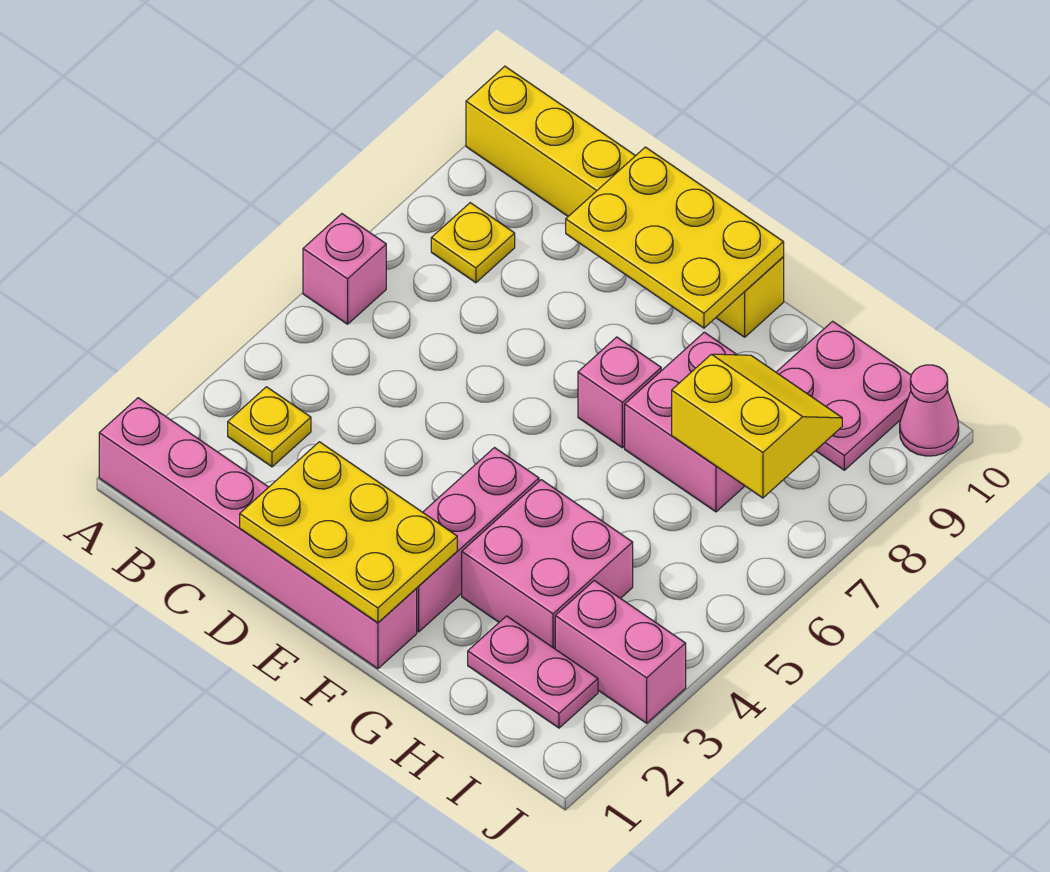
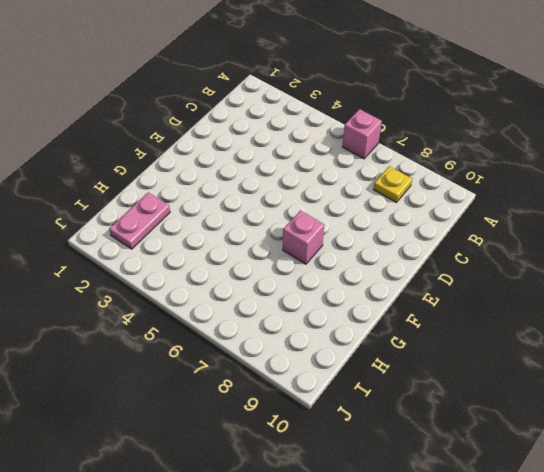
none -> pink 1x6 brick [99,398,417,669]
none -> yellow 1x6 brick [466,66,784,337]
none -> yellow 1x1 plate [228,387,311,467]

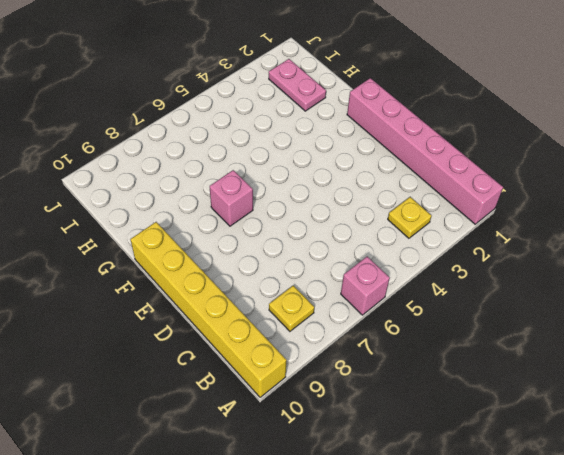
none -> pink 1x3 brick [416,448,539,632]
none -> pink 2x2 brick [462,480,633,649]
none -> pink 2x2 brick [625,332,744,512]

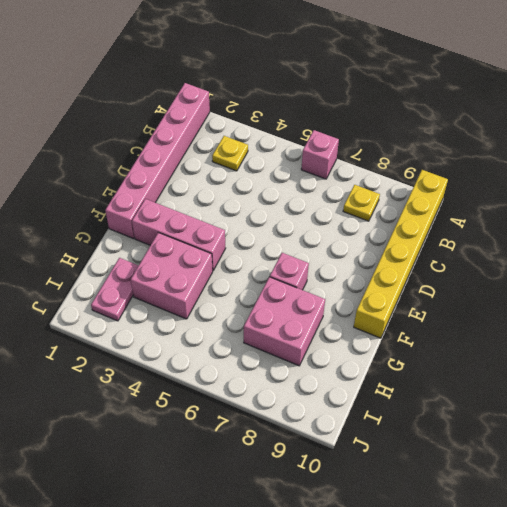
none -> pink 2x2 plate [776,321,911,470]
none -> pink 1x2 brick [555,581,686,723]
none -> pink 1x1 cone [900,365,959,456]

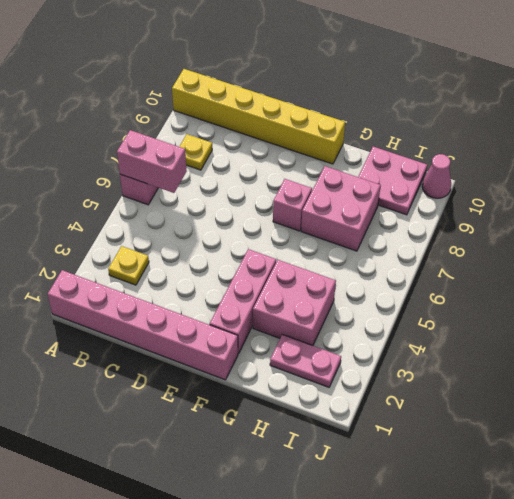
pink 1x2 brick [117,130,187,193] -> pink 1x2 brick moved to [555,581,686,723]
none -> yellow 2x3 plate [240,442,457,623]
none -> yellow 2x3 plate [566,147,784,328]
none -> yellow 2x2 slope [672,354,842,498]

